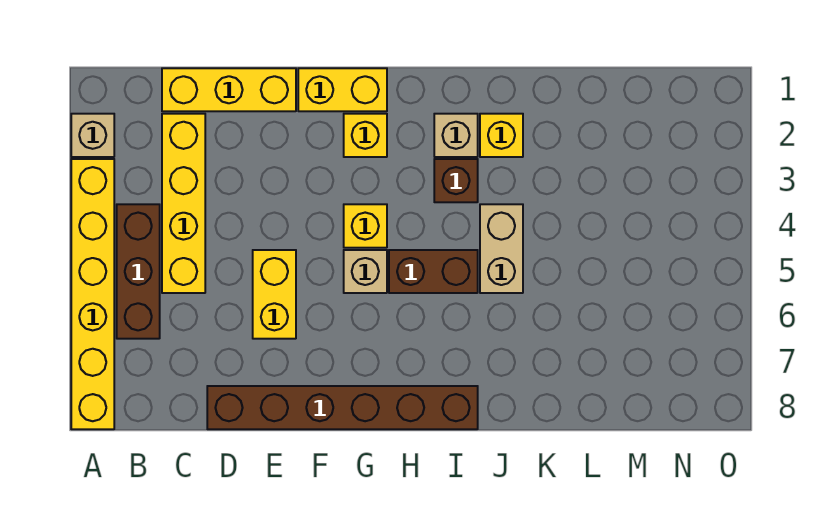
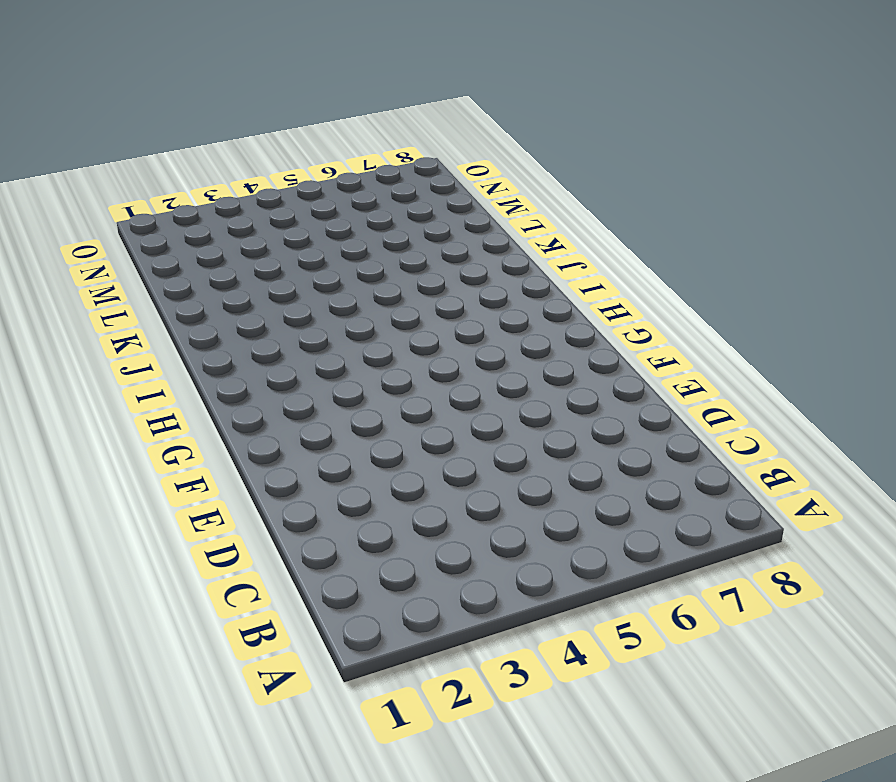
none -> tan 1x1 brick [71,114,114,157]
none -> yellow 1x6 brick [71,159,114,429]
none -> brown 1x3 brick [117,204,160,339]

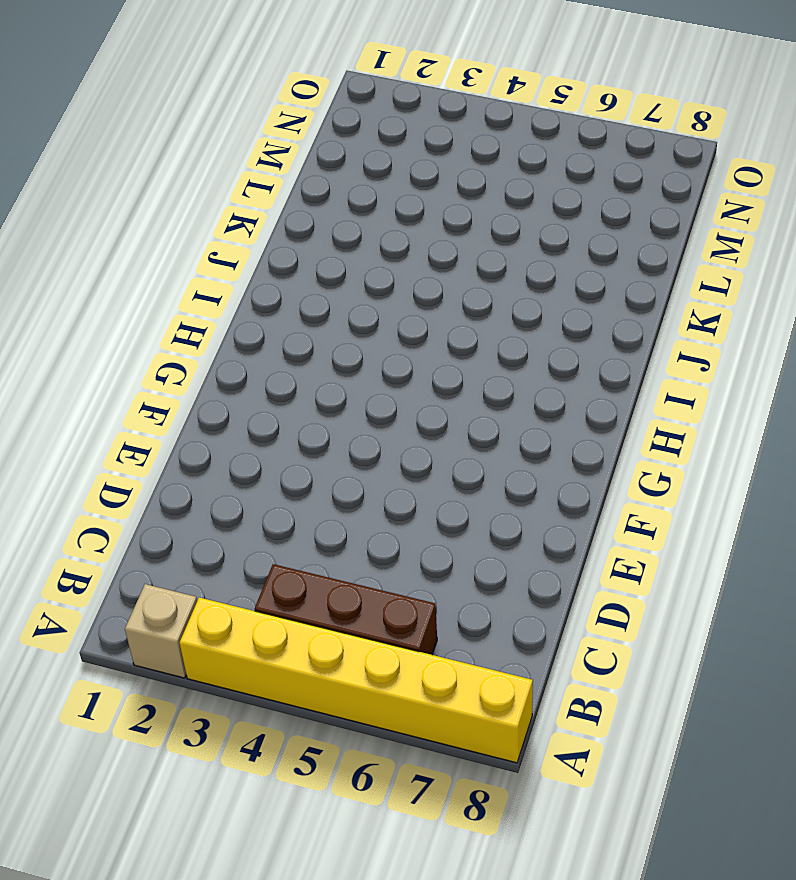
none -> yellow 1x3 brick [162,68,296,111]
none -> yellow 1x4 brick [162,114,205,293]
none -> brown 1x6 brick [207,386,478,429]

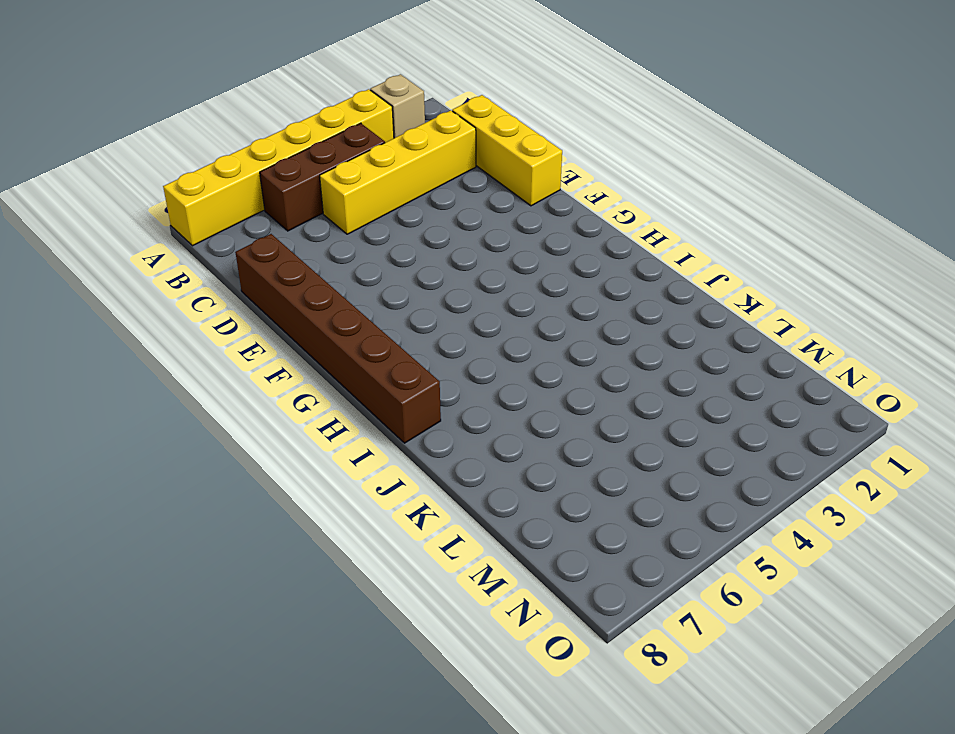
none -> yellow 1x2 brick [253,250,296,339]
none -> yellow 1x2 brick [298,68,387,111]
none -> yellow 1x1 brick [344,114,387,157]

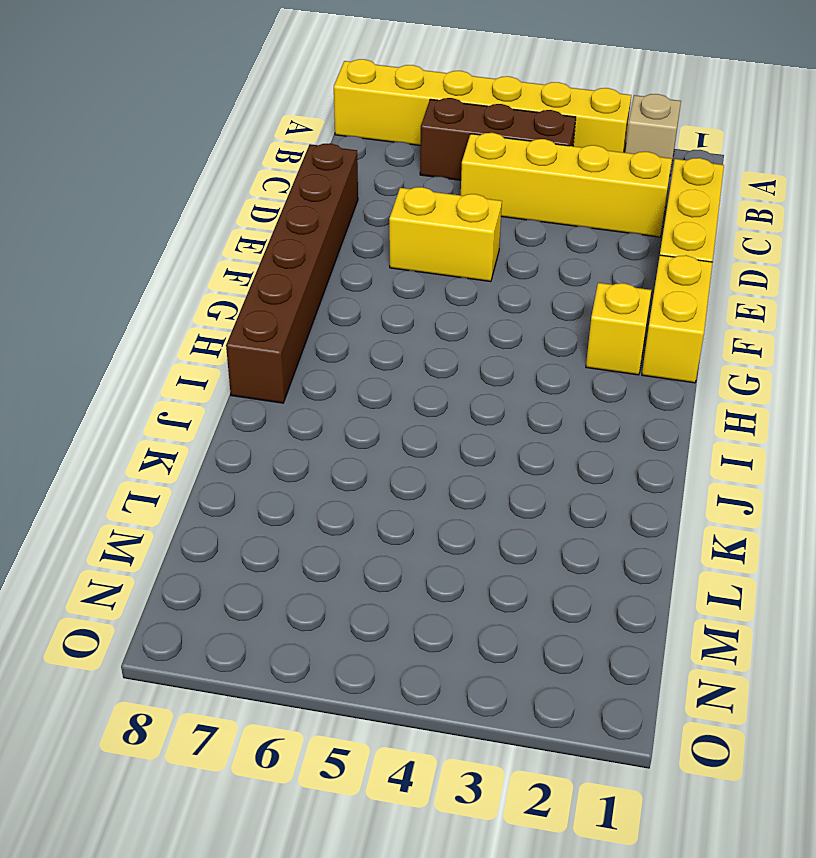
none -> yellow 1x1 brick [344,204,387,248]
none -> tan 1x1 brick [344,250,387,293]
none -> brown 1x2 brick [389,250,478,293]

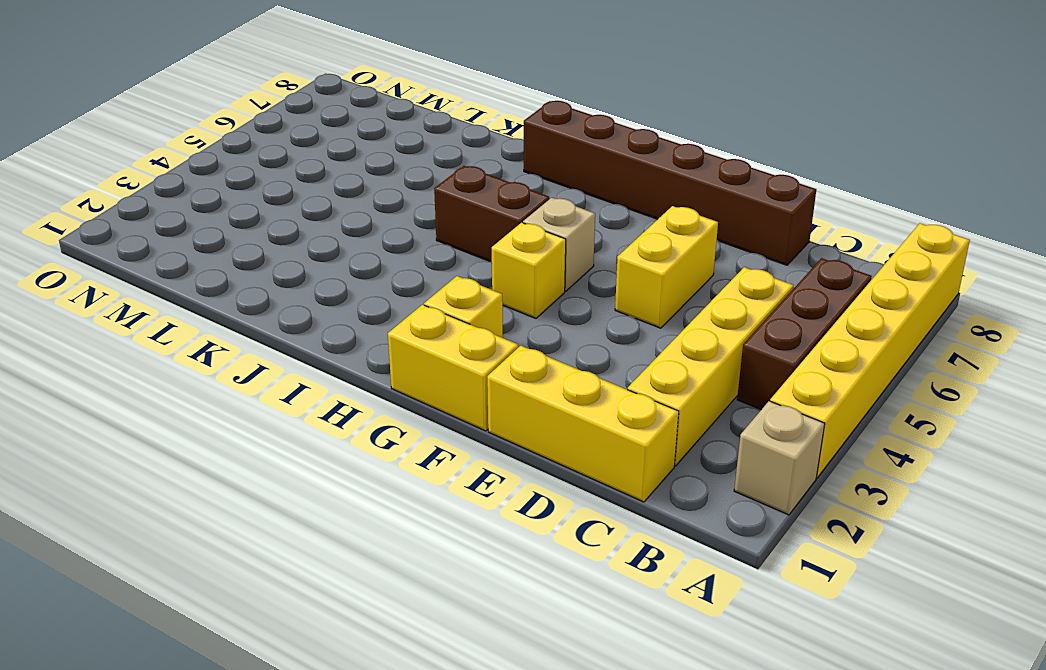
none -> tan 1x1 brick [434,114,478,157]
none -> brown 1x1 brick [434,159,478,202]
none -> yellow 1x1 brick [480,114,523,157]

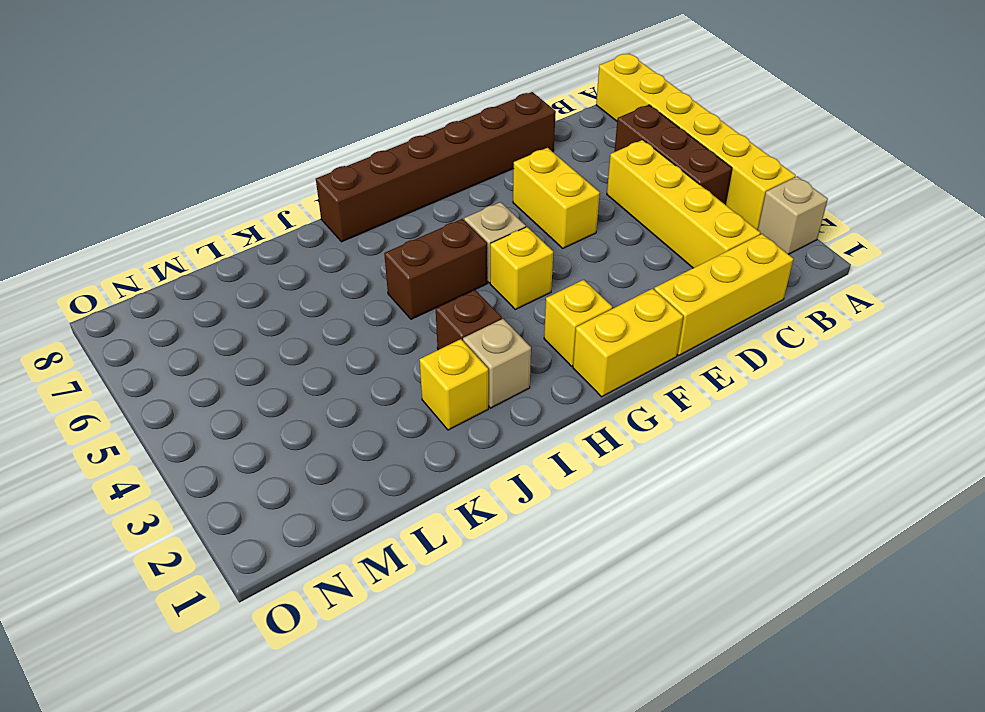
none -> tan 1x2 brick [480,204,523,293]

